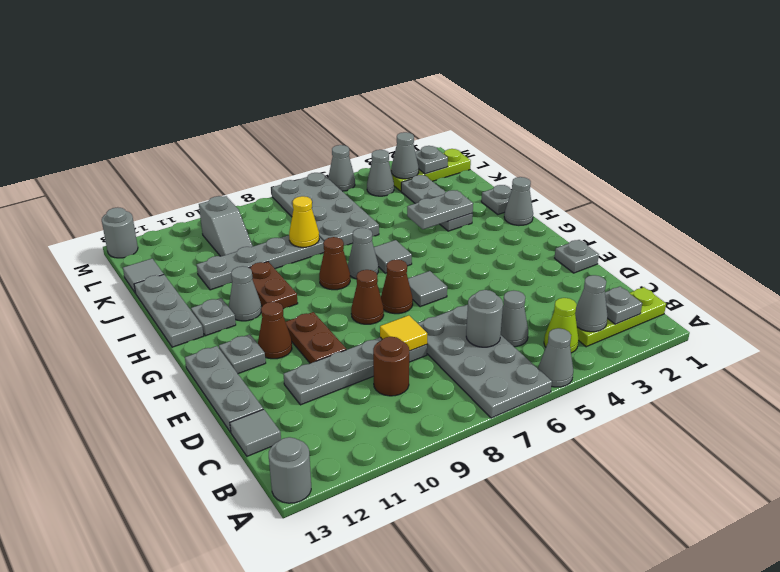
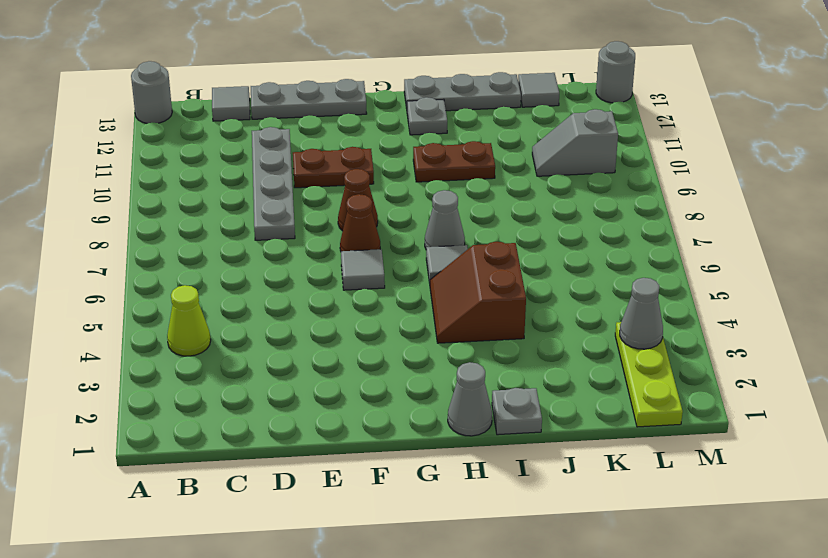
brown 2x2 slope [430,242,526,343] -> none
none -> grey 1x1 cone [538,328,573,387]
none -> grey 2x4 plate [418,305,552,418]
none -> lime 1x3 plate [577,287,666,347]
none -> grey 1x1 cone [501,291,528,347]

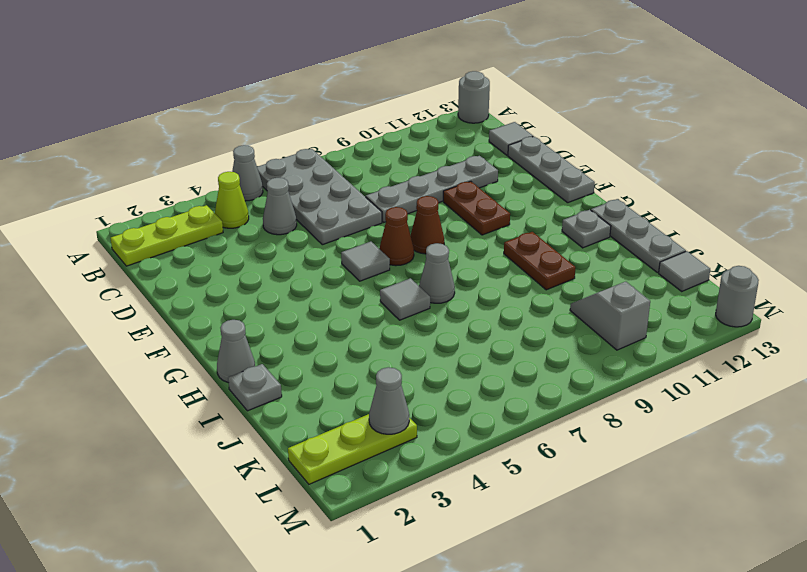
none -> brown 1x1 round brick [373,337,409,396]
none -> grey 1x1 plate [555,240,599,273]
none -> brown 1x1 cone [258,302,292,359]
none -> grey 1x1 plate [219,334,266,374]

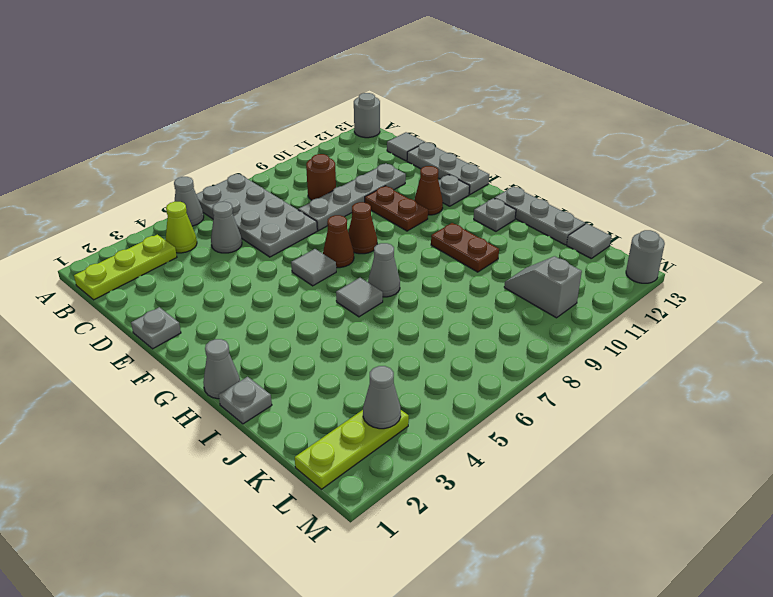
none -> brown 1x1 cone [319,237,350,290]
none -> grey 1x1 cone [229,266,261,321]
none -> grey 1x3 plate [401,175,473,231]
none -> grey 2x4 plate [272,173,379,245]

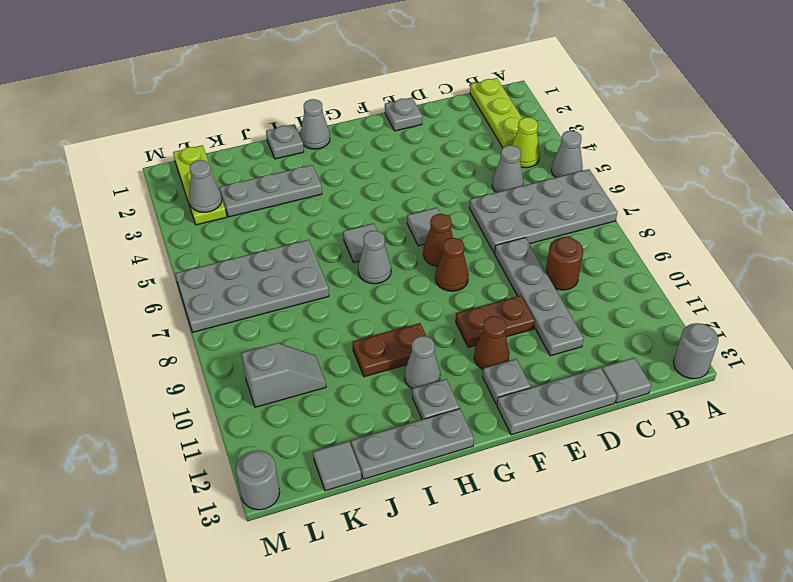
none -> brown 1x1 cone [319,237,350,290]
none -> grey 1x4 plate [197,235,324,290]
none -> grey 1x1 cone [367,150,394,196]
none -> grey 1x1 cone [328,145,355,191]

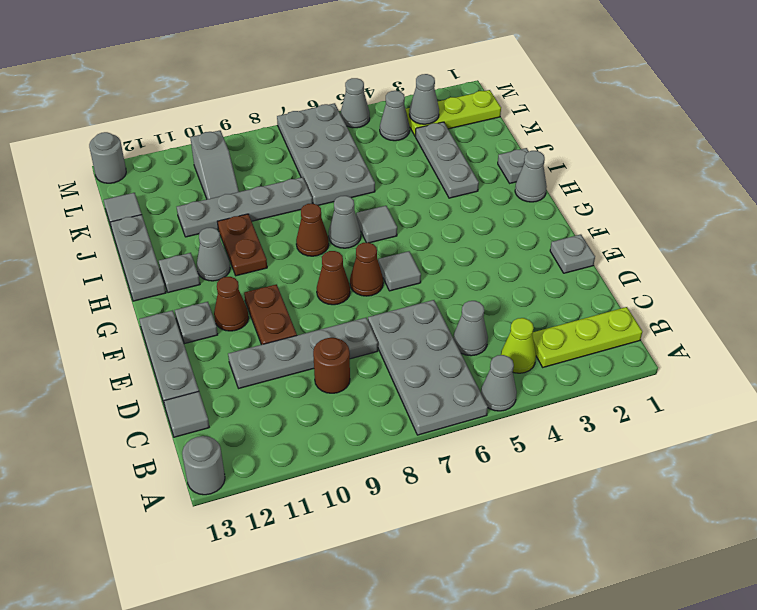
none -> grey 1x1 plate [605,287,642,324]
none -> grey 1x1 cone [575,275,608,332]
none -> grey 1x1 round brick [466,290,503,347]
none -> yellow 1x1 tile [380,315,427,351]

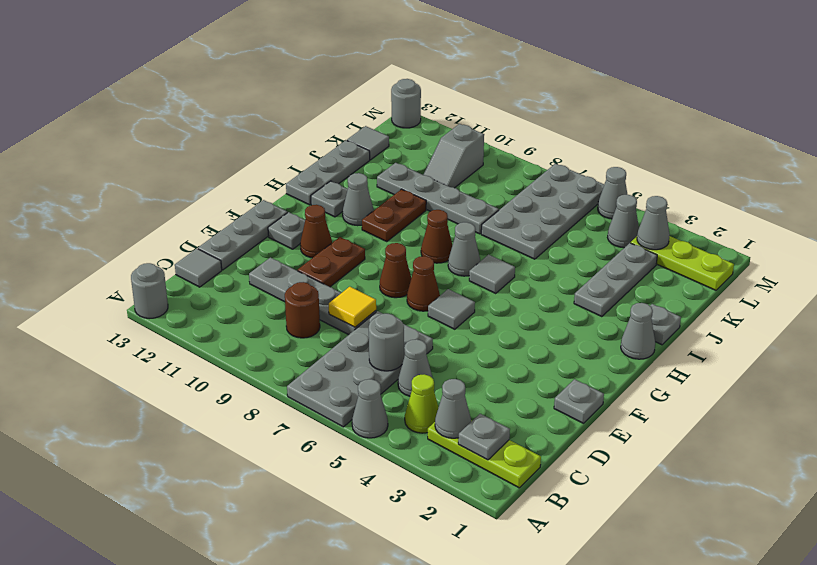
none -> grey 1x2 plate [407,190,473,229]
none -> yellow 1x1 cone [289,196,319,247]
none -> grey 1x1 plate [415,146,448,174]

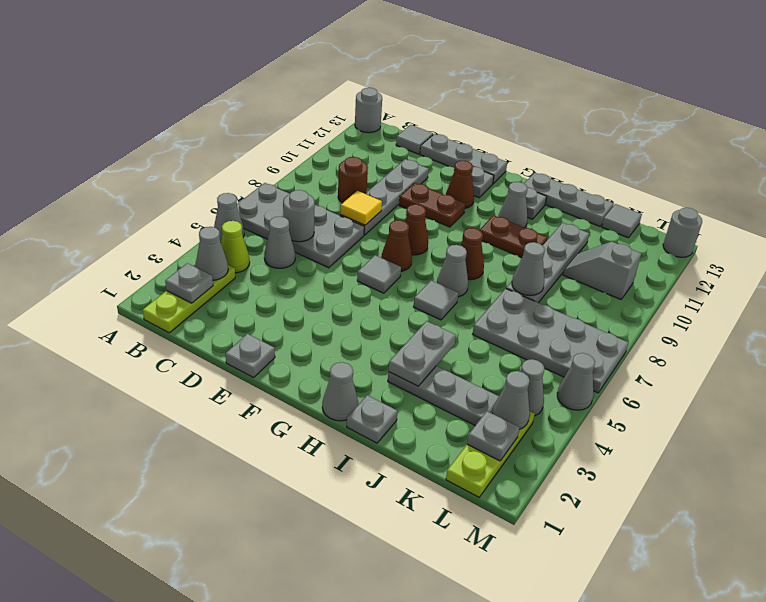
grey 1x1 cone [512,242,545,296] -> yellow 1x1 cone [289,196,319,247]

